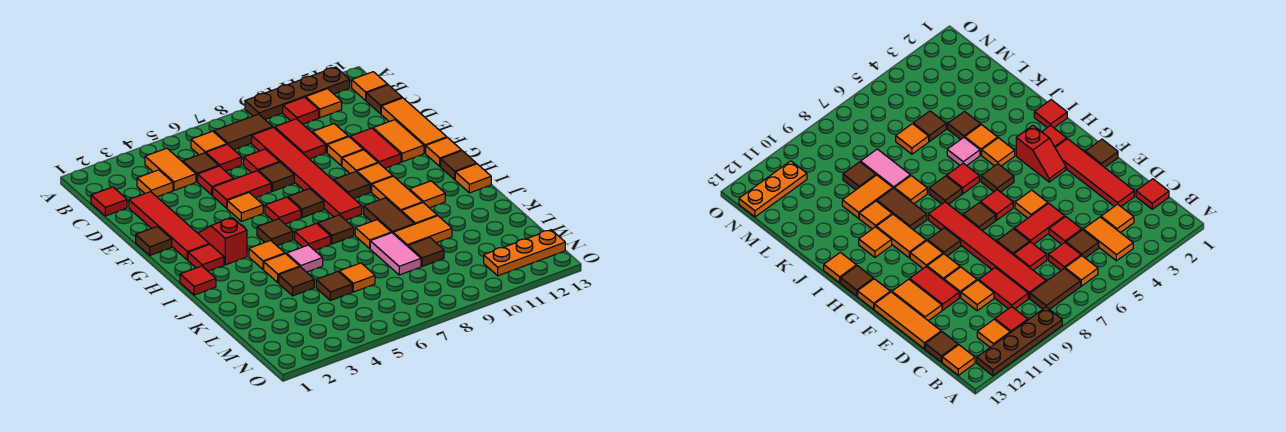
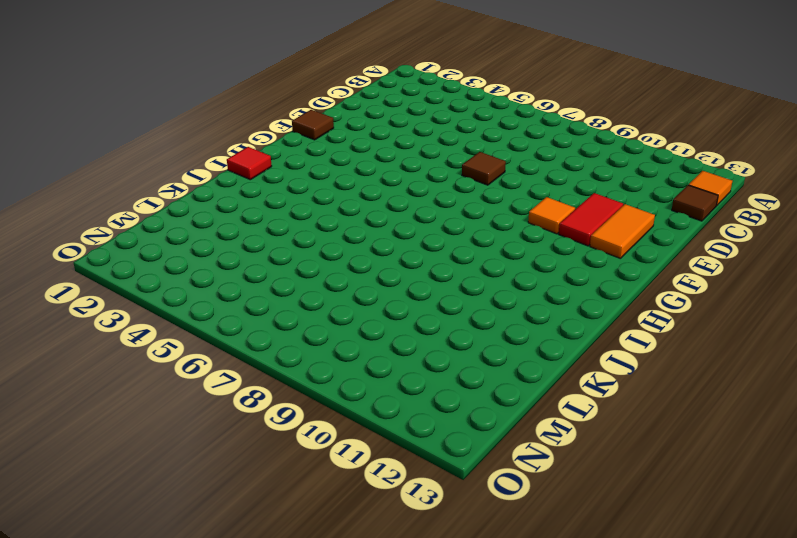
none -> brown 1x4 plate [245,67,350,119]
none -> orange 1x2 tile [145,148,196,190]
none -> orange 1x1 tile [191,131,227,155]
none -> brown 1x2 tile [214,114,273,150]

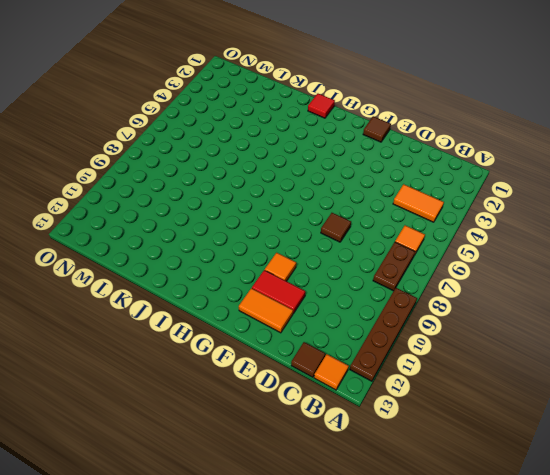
brown 1x2 plate [373,242,415,291] -> brown 1x2 tile [214,114,273,150]
none -> red 1x1 tile [283,97,319,124]
none -> orange 1x1 tile [306,89,342,118]
none -> red 1x1 tile [91,187,127,216]
none -> orange 1x1 tile [137,170,173,197]

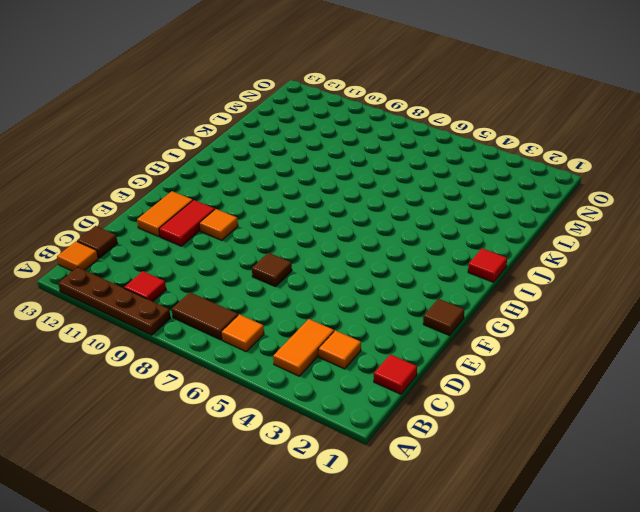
none -> orange 1x1 tile [306,89,342,118]
none -> brown 1x1 tile [183,153,219,182]
none -> red 1x1 tile [206,144,242,171]
none -> red 1x6 tile [252,127,362,220]

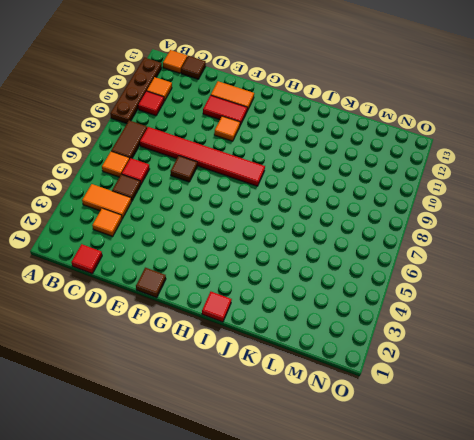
none -> red 1x2 tile [275,119,325,159]
none -> red 1x4 tile [129,192,209,260]
none -> red 1x1 tile [198,166,233,195]
none -> red 1x1 tile [244,149,279,173]

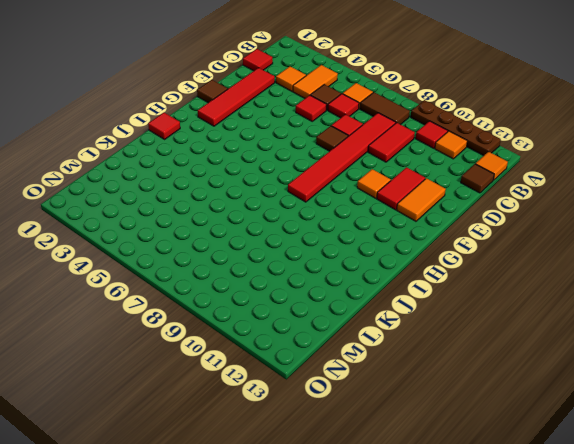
none -> orange 1x1 tile [312,124,348,152]
none -> orange 1x3 tile [381,98,447,153]
none -> red 1x2 tile [213,171,271,208]
none -> orange 1x1 tile [327,137,363,166]

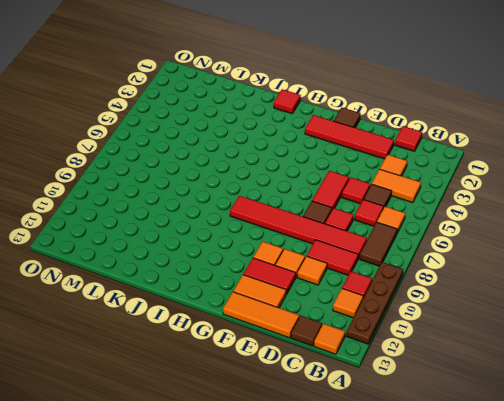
none -> orange 1x1 tile [227,193,263,222]
none -> red 1x2 slope [198,218,247,265]
none -> red 1x1 tile [265,197,301,224]
none -> brown 1x1 tile [288,189,324,218]

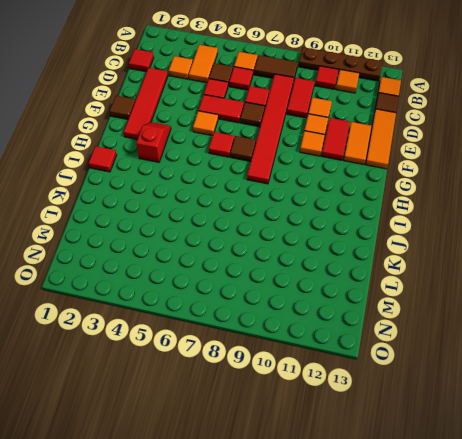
none -> brown 1x1 tile [334,172,370,198]
none -> orange 1x1 tile [357,163,393,192]
none -> orange 1x1 tile [426,138,462,166]
none -> red 1x1 tile [188,244,224,271]

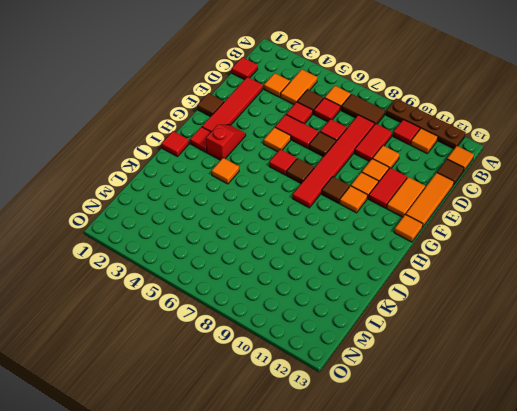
none -> brown 1x1 tile [257,219,293,246]
none -> orange 1x2 tile [372,176,422,211]
none -> brown 1x1 tile [441,151,476,180]
none -> red 1x1 tile [295,223,331,250]

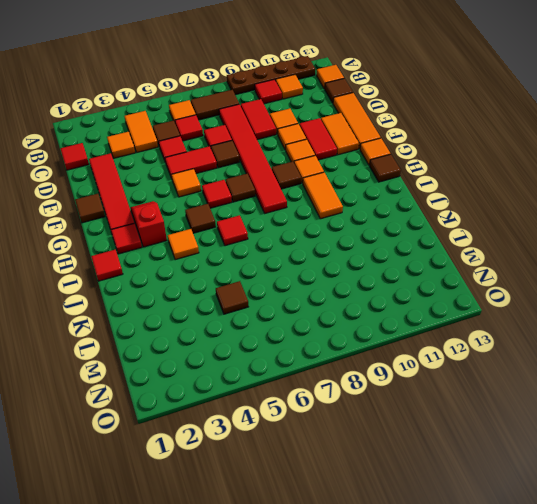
none -> brown 1x1 tile [318,215,354,244]
none -> brown 1x2 tile [364,198,414,233]
none -> orange 1x1 tile [409,181,445,208]
none -> orange 1x1 tile [455,164,491,193]

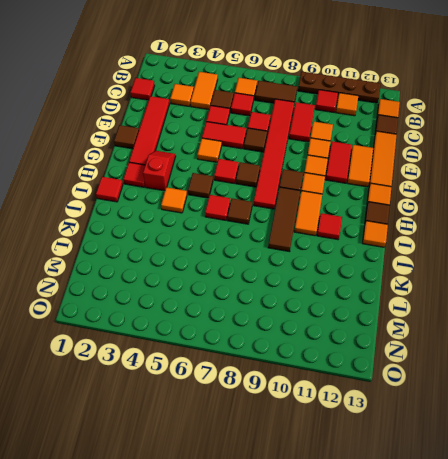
brown 1x3 tile [268,187,300,252] -> brown 1x2 tile [364,198,414,233]
red 1x1 tile [317,213,342,240] -> orange 1x1 tile [409,181,445,208]
none -> orange 1x1 tile [264,254,300,283]
none -> pink 1x1 tile [287,245,323,272]
none -> orange 1x1 tile [355,220,391,248]
none -> orange 1x1 tile [401,203,437,224]

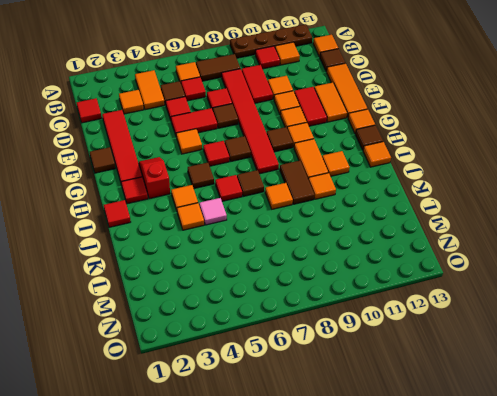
none -> brown 1x1 tile [279,267,314,296]
none -> pink 1x2 tile [370,233,421,275]
none -> orange 1x2 tile [393,216,452,246]
none -> brown 1x1 tile [316,272,352,301]

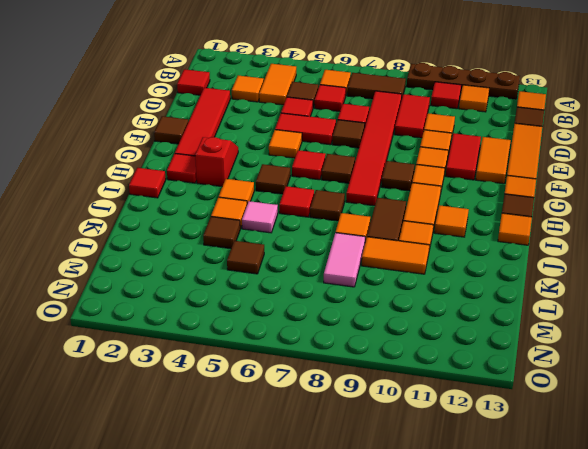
none -> orange 1x1 tile [339,263,375,292]
none -> brown 1x1 tile [408,237,444,267]
none -> orange 1x3 plate [484,230,565,276]

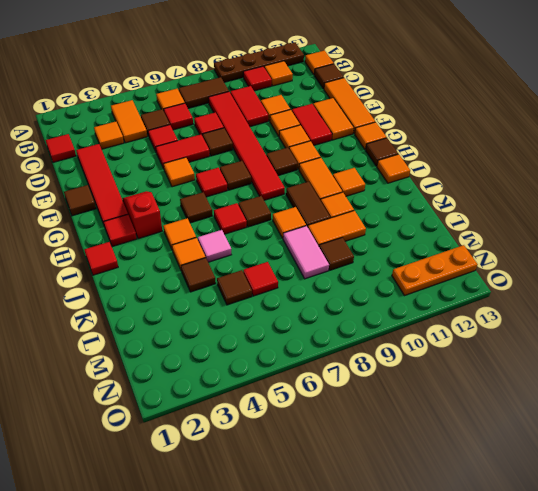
red 1x1 tile [243,262,278,296] -> orange 1x1 tile [339,263,375,292]

